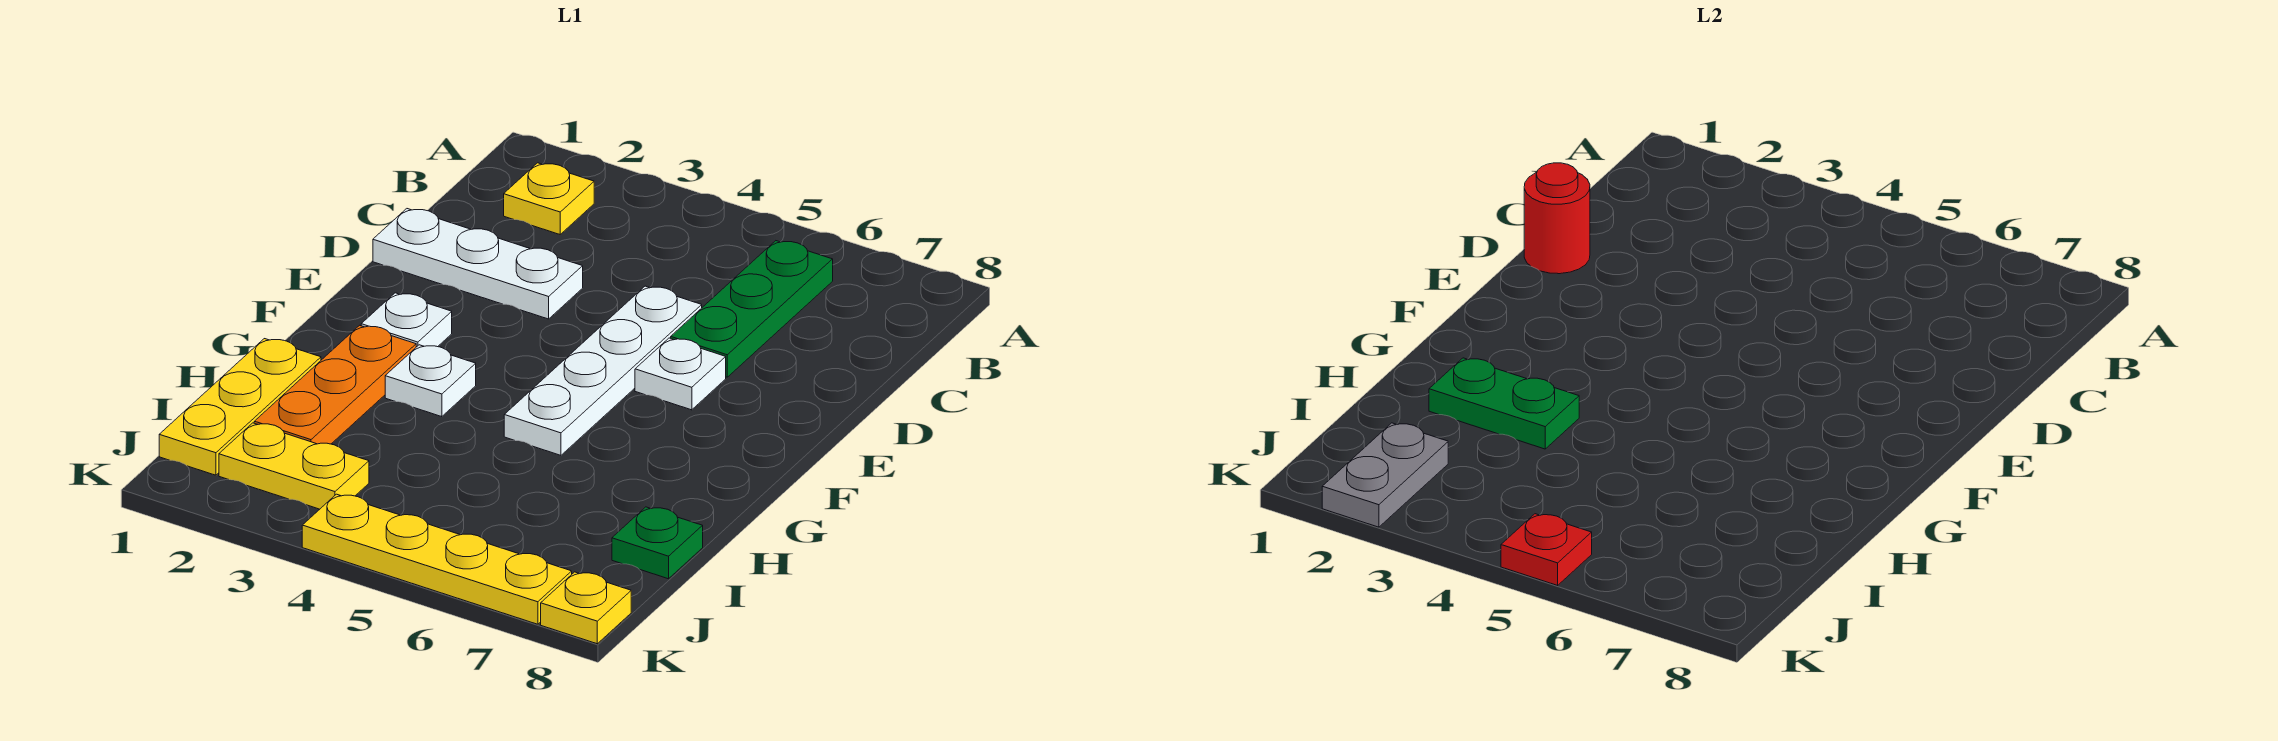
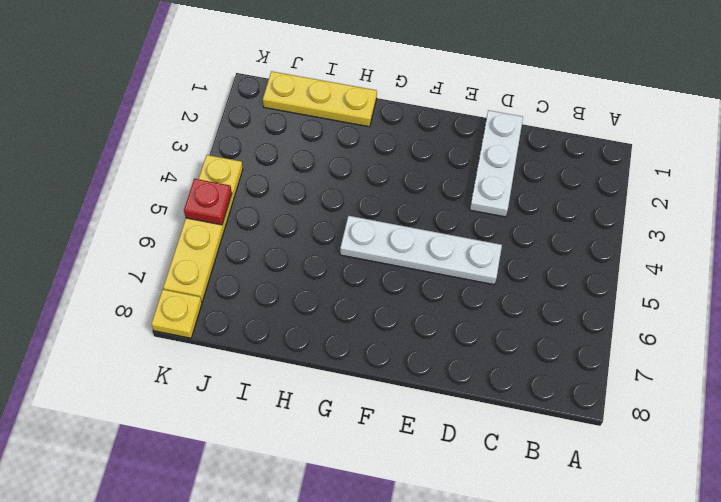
none -> yellow 1x1 plate [504,163,594,234]
none -> green 1x3 plate [671,241,833,377]
none -> white 1x1 plate [635,338,726,410]

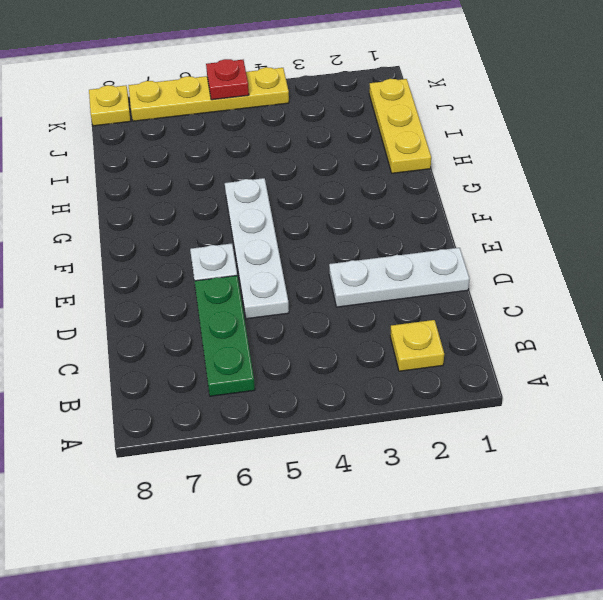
none -> white 1x1 plate [361,293,452,347]
none -> orange 1x3 plate [254,325,416,444]
none -> white 1x1 plate [385,345,476,417]

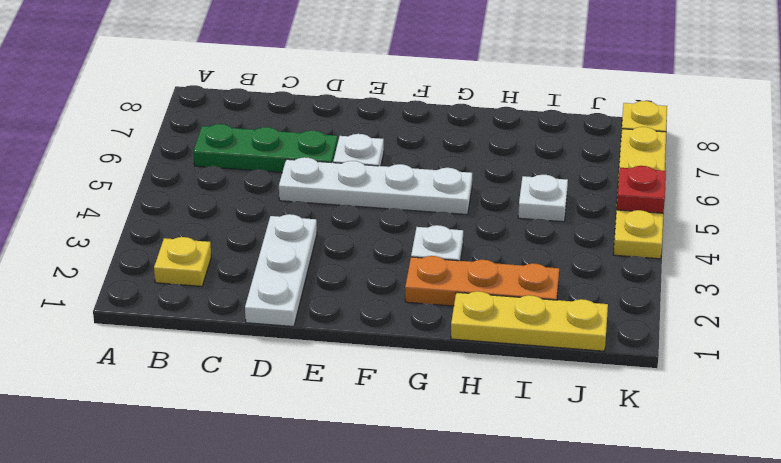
white 1x1 plate [518,175,568,222] -> white 1x1 plate moved to [361,293,452,347]
none -> green 1x1 plate [612,507,703,579]
none -> yellow 1x2 plate [219,423,369,509]
none -> red 1x1 round brick [1524,163,1590,274]

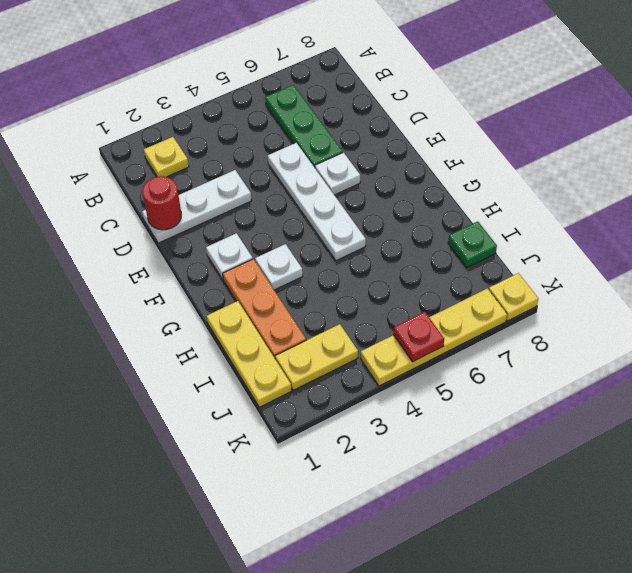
none -> green 1x2 plate [1429,358,1579,449]
none -> grey 1x2 plate [1322,423,1448,527]

